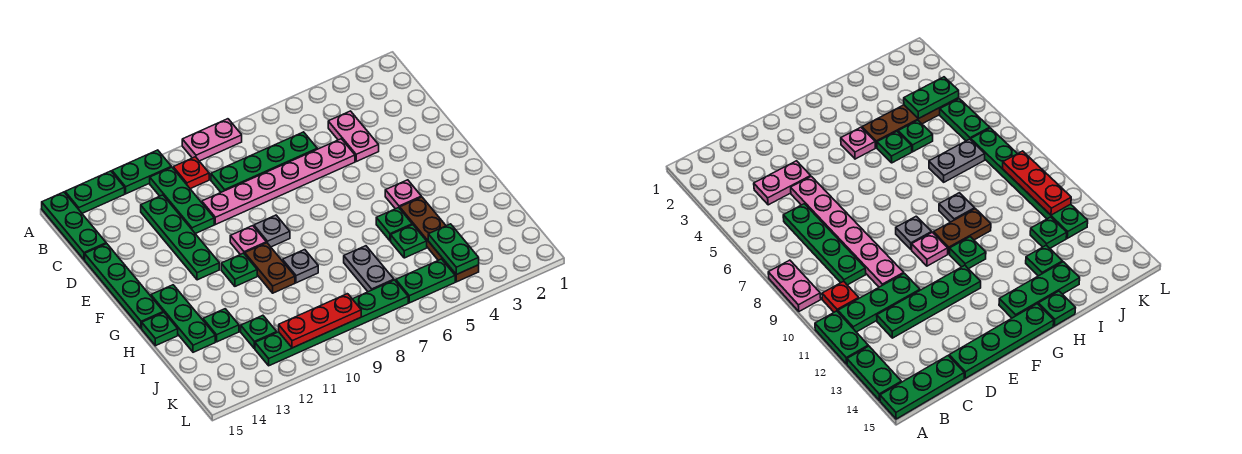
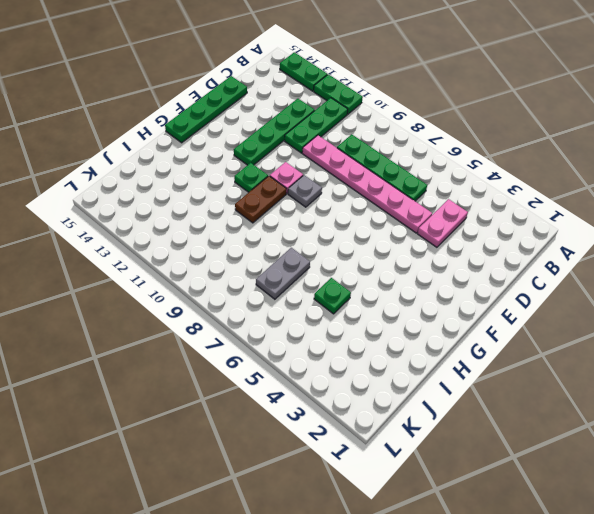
none -> pink 1x2 plate [182,119,242,161]
none -> green 1x3 plate [42,192,106,260]
none -> red 1x1 plate [173,157,209,189]

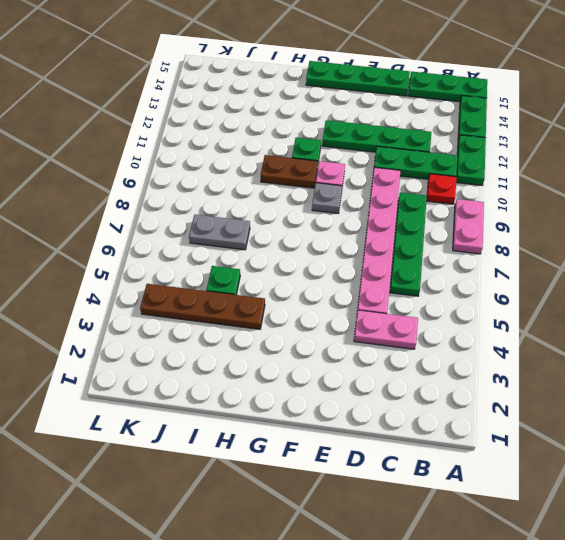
none -> pink 1x1 plate [385,180,421,209]
none -> green 1x3 plate [151,285,215,352]
none -> green 1x1 plate [376,208,412,241]

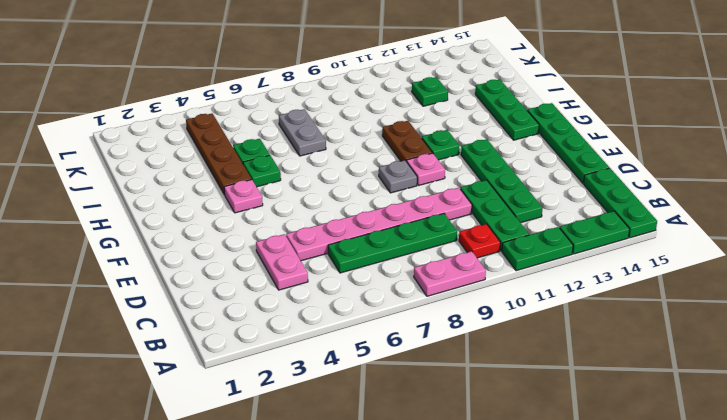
none -> grey 1x1 plate [283,250,318,283]
none -> green 1x1 plate [142,312,178,346]
none -> green 1x1 plate [203,309,239,342]

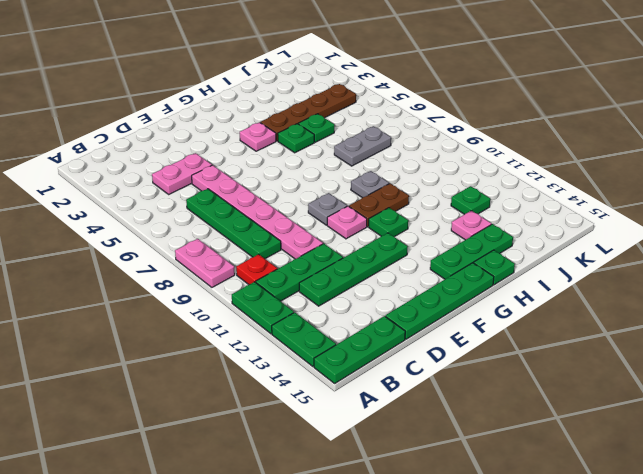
pink 1x1 plate [451,211,491,240] -> green 1x1 plate [203,309,239,342]
none -> green 1x2 plate [396,259,455,303]
none -> green 1x6 plate [255,280,408,366]
none -> green 1x2 plate [428,224,479,275]

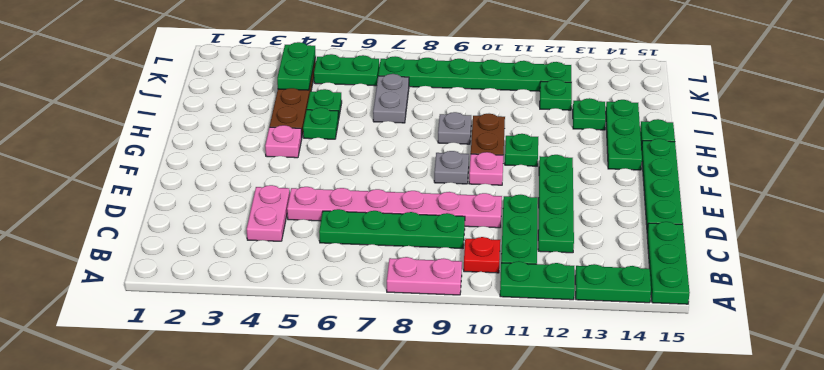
none -> red 1x3 plate [279,294,361,348]

